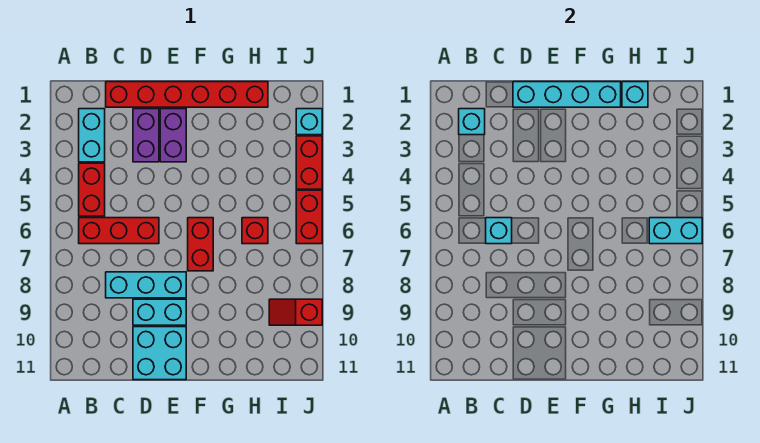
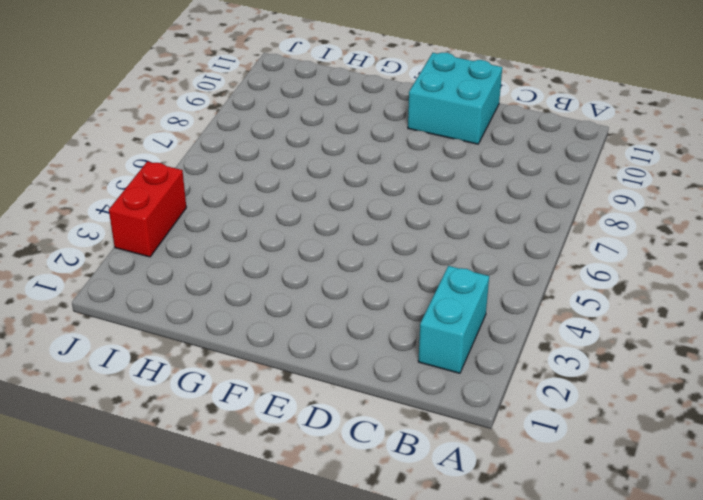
none -> red 1x2 brick [79,163,105,216]
none -> red 1x3 brick [79,218,159,244]
none -> red 1x6 brick [106,82,268,107]

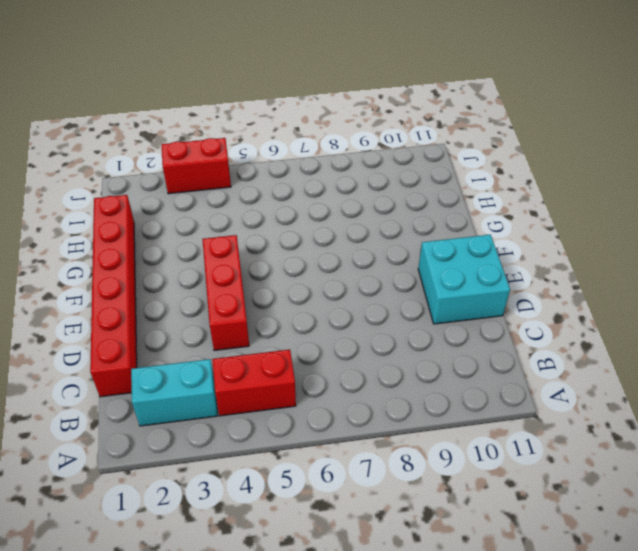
red 1x3 brick [203,235,249,351] -> red 1x3 brick moved to [79,218,159,244]
none -> cyan 1x3 brick [106,272,186,298]
none -> purple 1x2 brick [133,109,159,162]
none -> cyan 1x2 brick [133,299,186,325]

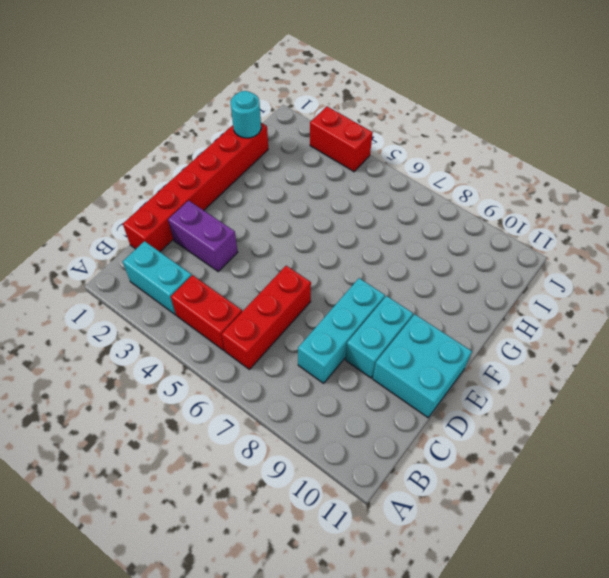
cyan 1x1 round brick [231,91,261,138] -> cyan 1x1 brick [622,82,648,107]
none -> purple 1x2 brick [160,109,186,162]
none -> red 1x2 brick [188,218,213,271]
none -> red 1x1 brick [242,218,268,244]

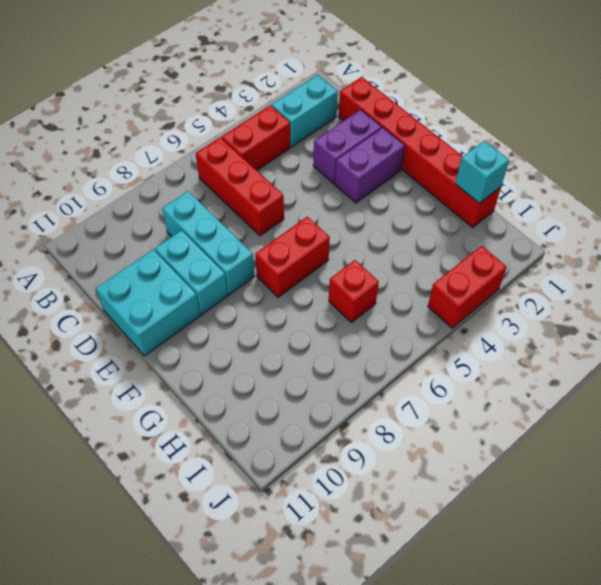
none -> red 1x2 slope [269,299,322,325]
none -> cyan 1x1 brick [296,109,322,135]
none -> red 1x2 brick [296,190,322,244]

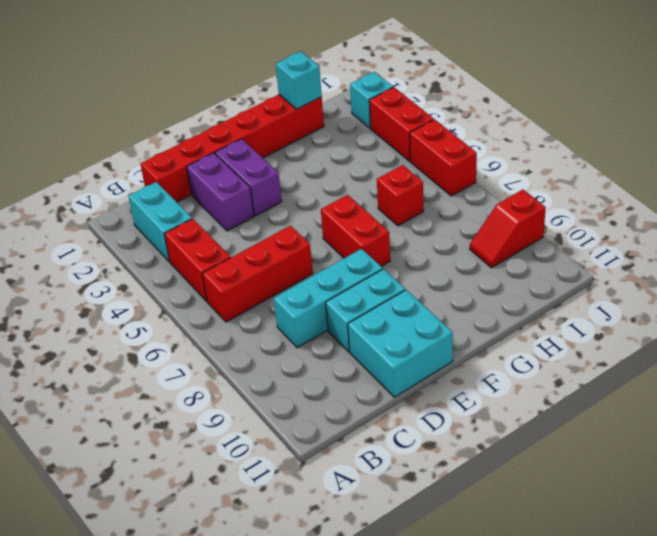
none -> cyan 1x1 brick [459,109,485,135]
none -> cyan 1x1 brick [486,218,512,244]
none -> cyan 1x4 brick [513,82,621,107]

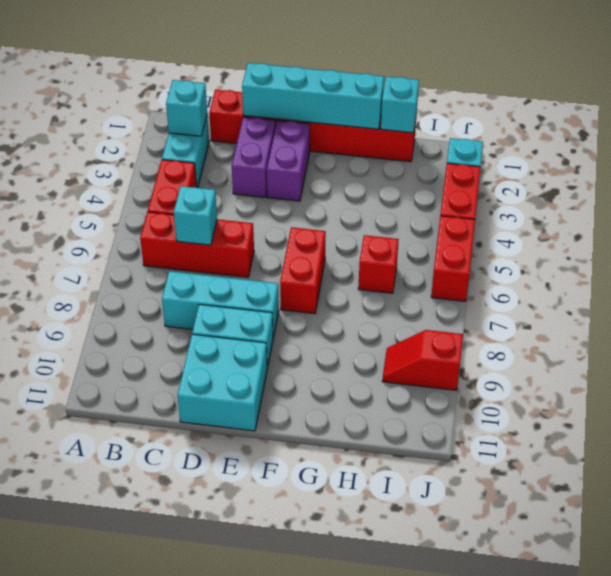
none -> cyan 1x2 brick [649,218,702,244]

